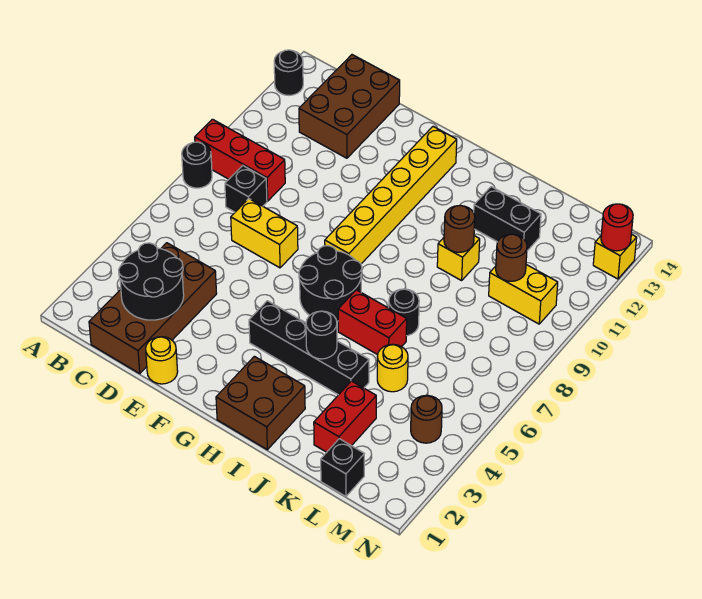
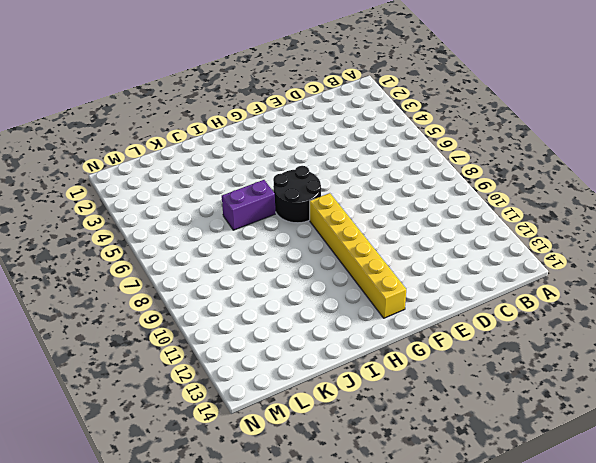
purple 1x2 brick [222,180,276,230] -> red 1x2 brick [338,290,407,355]
none -> black 1x1 round brick [182,142,212,188]
none -> red 1x3 brick [195,119,285,201]
none -> black 1x1 round brick [274,50,303,95]

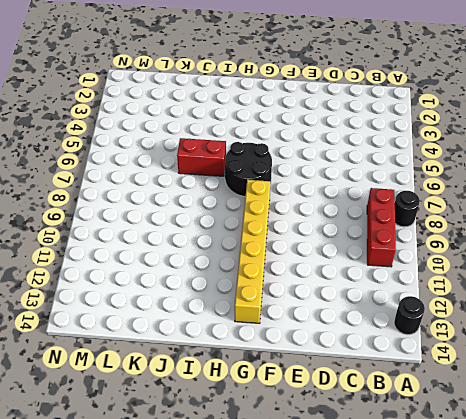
red 1x3 brick [367,188,396,267] -> red 1x3 brick turned to [195,119,285,201]
none -> brown 2x4 brick [89,243,217,373]
none -> black 1x1 brick [225,166,267,212]
none -> brown 2x3 brick [299,55,400,158]

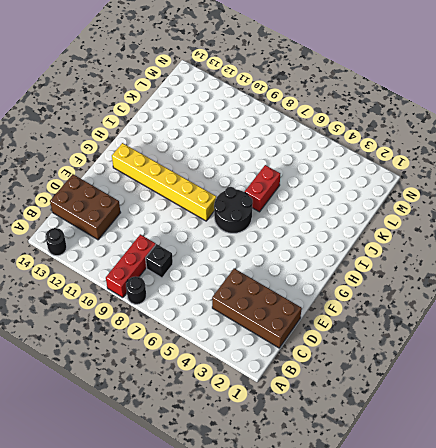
none -> yellow 1x2 brick [231,199,298,268]
none -> yellow 1x1 round brick [146,337,178,384]
none -> black 1x4 brick [249,301,369,395]

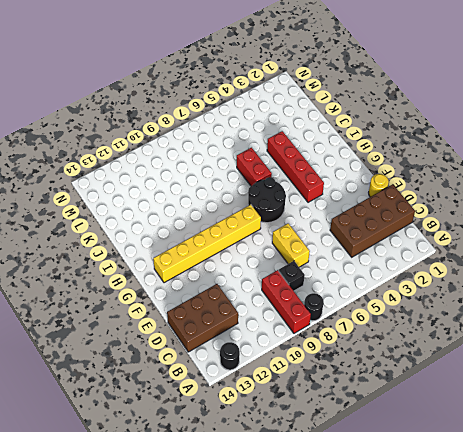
red 1x4 brick [267,131,324,202] -> black 1x4 brick [249,301,369,395]
none -> brown 2x2 brick [216,356,305,450]
none -> black 1x1 round brick [389,289,419,336]
none -> yellow 1x1 brick [437,236,480,281]

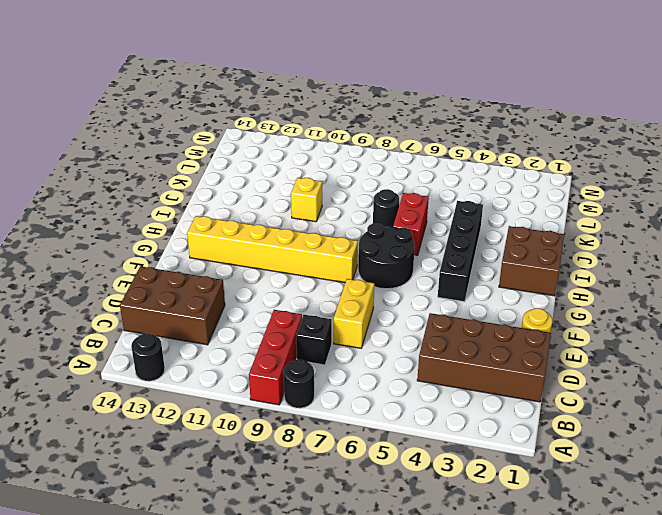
none -> black 1x2 brick [474,187,541,251]
none -> red 1x2 brick [314,381,376,452]
none -> yellow 1x1 round brick [377,344,408,392]

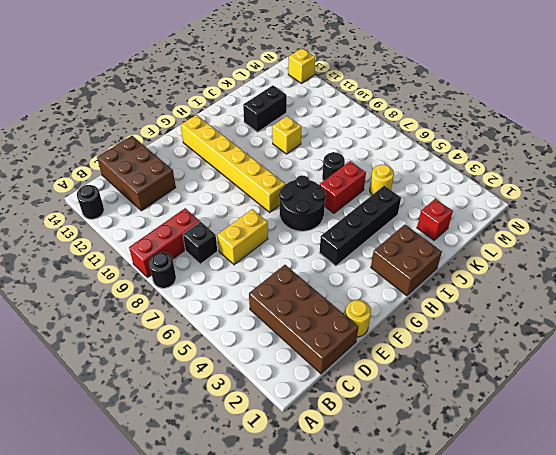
red 1x1 brick [417,199,453,240] -> red 1x2 brick [314,381,376,452]
none -> black 1x1 brick [321,439,364,496]
none -> yellow 1x2 brick [489,265,558,324]
none -> brown 1x1 round brick [411,395,442,443]

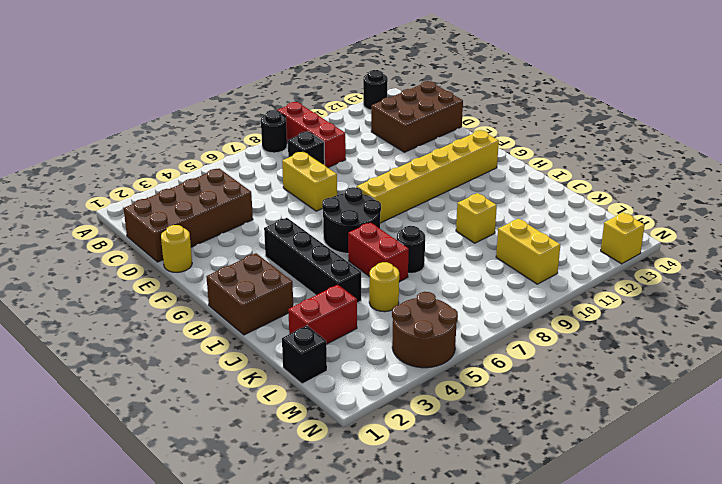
brown 2x2 round brick [392,292,458,368] -> brown 1x1 round brick [411,395,442,443]
none -> black 1x2 brick [474,187,541,251]
none -> black 2x2 round brick [119,243,184,320]
none -> black 1x1 round brick [306,311,337,359]

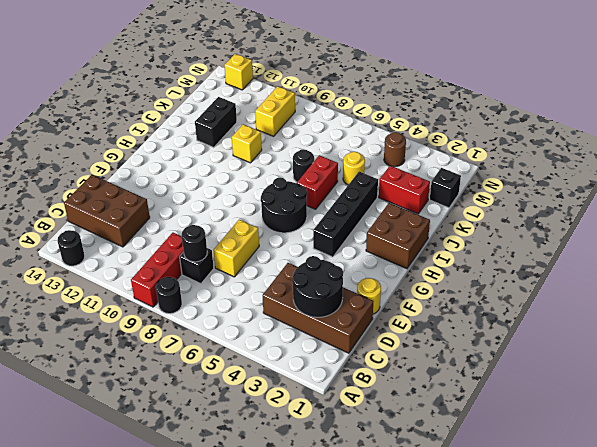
black 1x1 round brick [182,225,207,262] -> black 1x1 round brick moved to [306,311,337,359]
none -> yellow 1x6 brick [325,127,457,264]
none -> brown 1x1 round brick [444,206,475,252]
none -> brown 1x1 round brick [496,234,527,281]

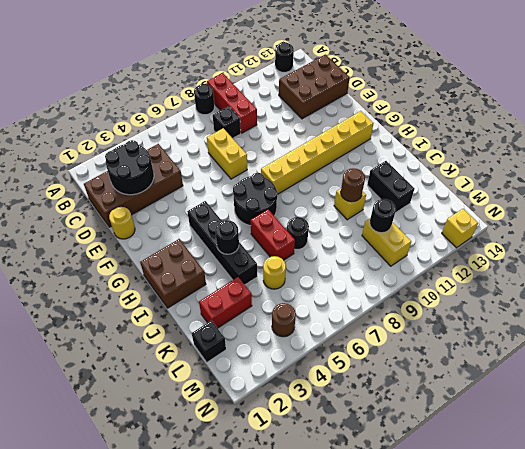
black 1x1 round brick [370,199,396,233] -> brown 1x1 round brick [496,234,527,281]
none -> red 1x1 round brick [601,204,633,251]

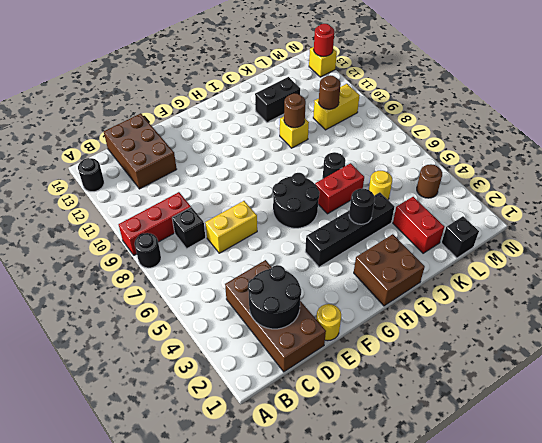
none -> yellow 1x6 brick [325,127,457,264]

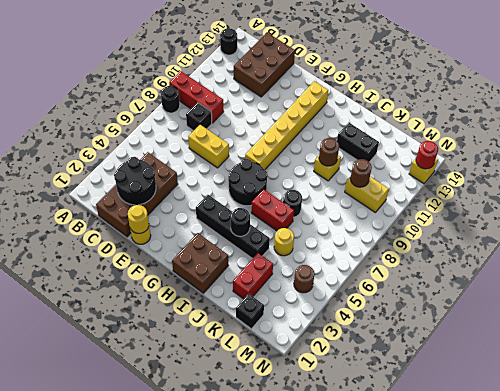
yellow 1x1 round brick [128,205,149,233] -> none

